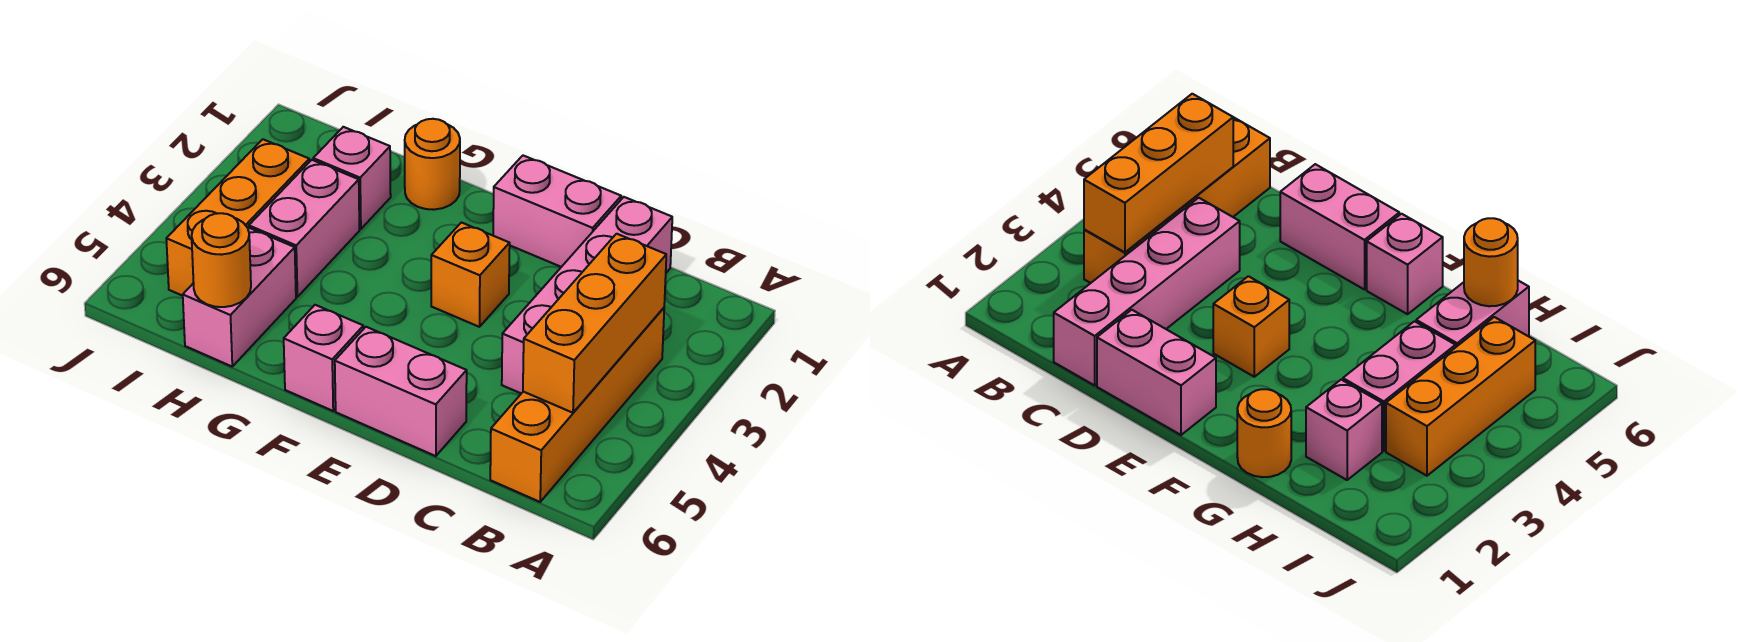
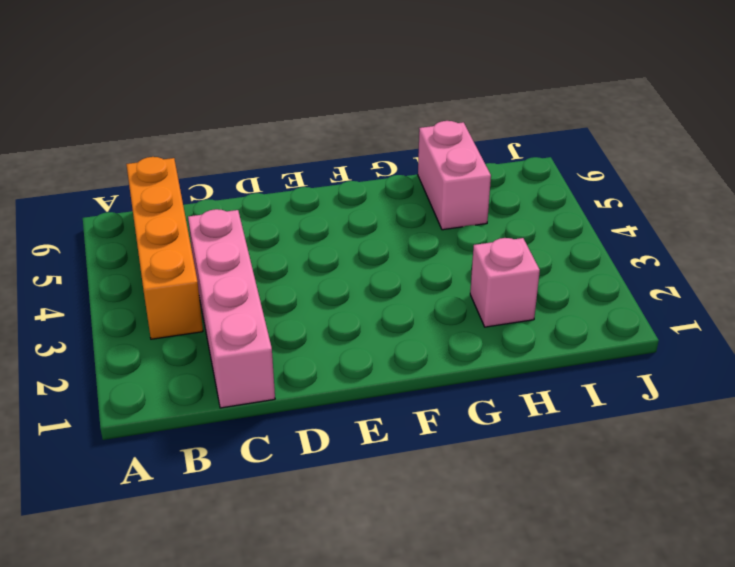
none -> pink 1x2 brick [493,156,621,267]
none -> pink 1x2 brick [335,327,467,456]
none -> orange 1x1 brick [431,223,510,327]

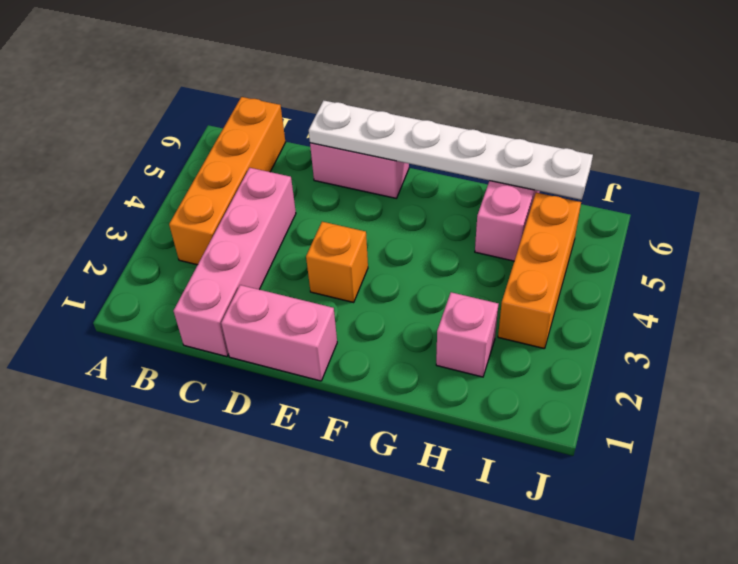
white 1x6 plate [309,100,593,200] -> orange 1x1 round brick [192,213,251,307]
none -> pink 1x1 brick [284,305,363,411]
none -> orange 1x1 round brick [405,119,460,210]
none -> pink 1x2 brick [249,160,359,297]

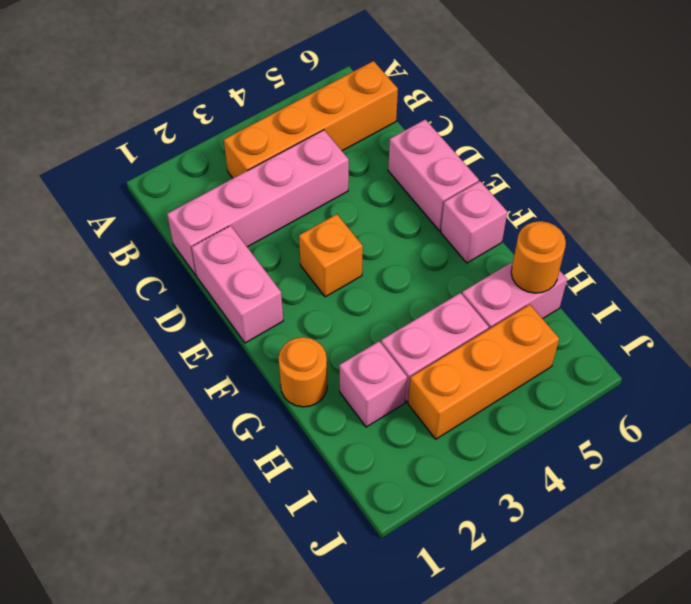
none -> orange 1x3 brick [523,234,666,413]

